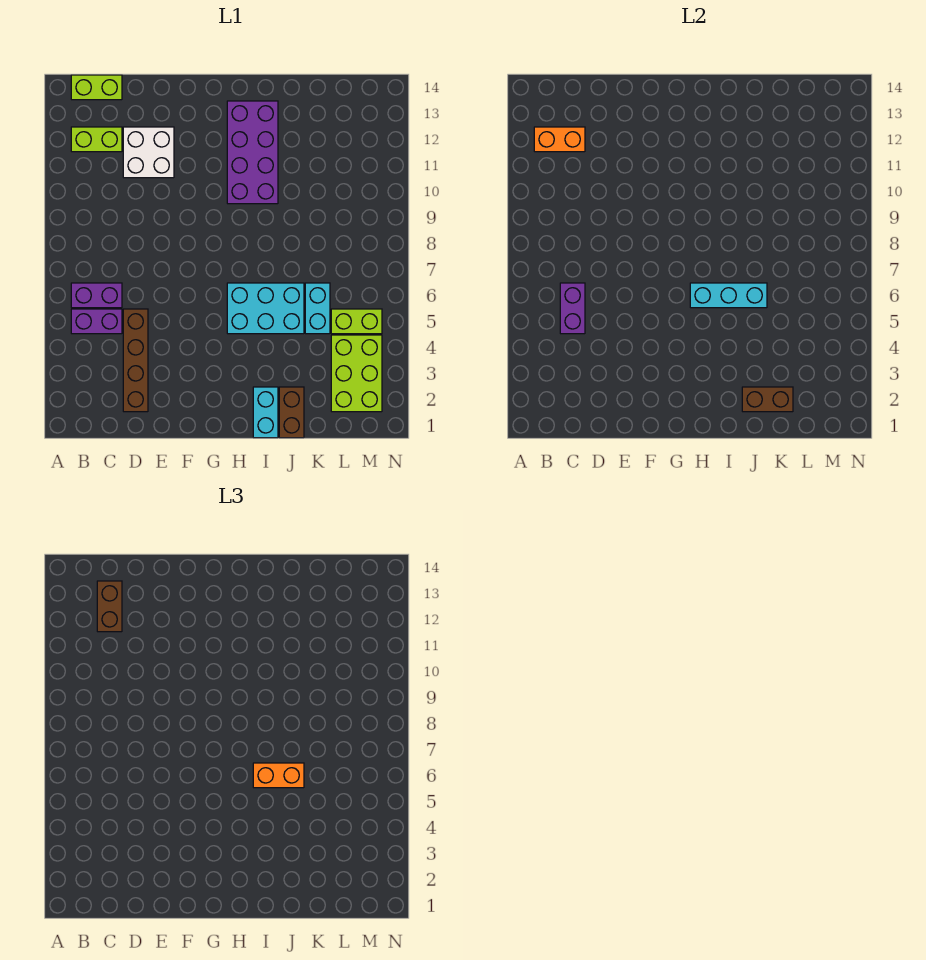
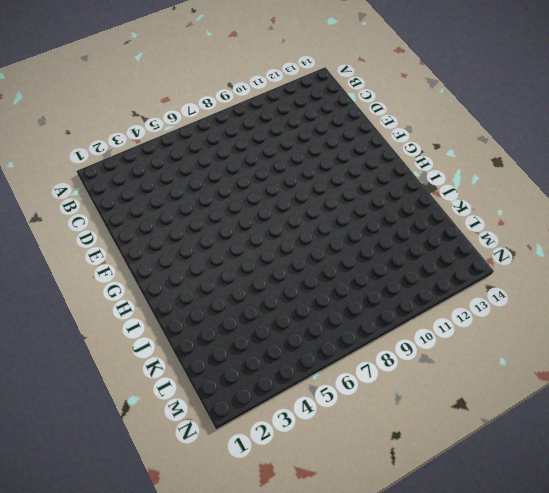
none -> purple 1x2 brick [71,309,122,334]
none -> purple 1x2 brick [71,283,122,308]
none -> lime 1x2 brick [71,127,122,152]

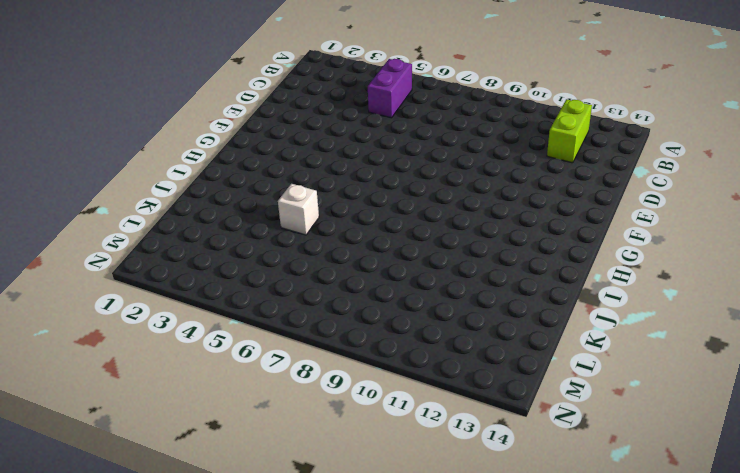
white 1x1 brick [278,184,319,235] -> cyan 2x3 brick [227,283,304,334]
none -> purple 1x2 brick [71,283,122,308]
none -> lime 1x2 brick [71,75,122,100]
none -> brown 1x4 brick [123,309,148,412]

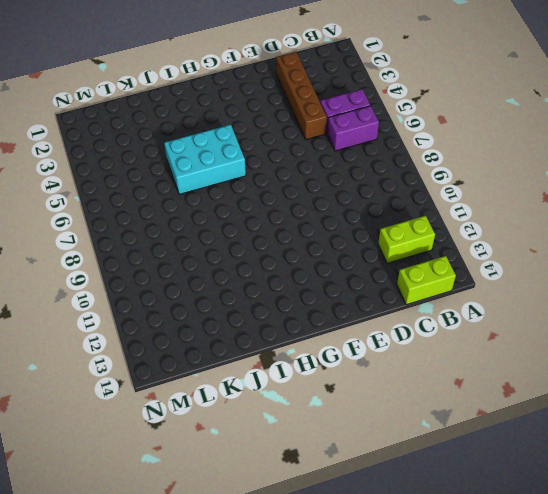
none -> white 2x2 brick [123,127,174,178]
none -> purple 2x4 brick [227,101,278,204]
none -> cyan 1x2 brick [253,387,278,438]

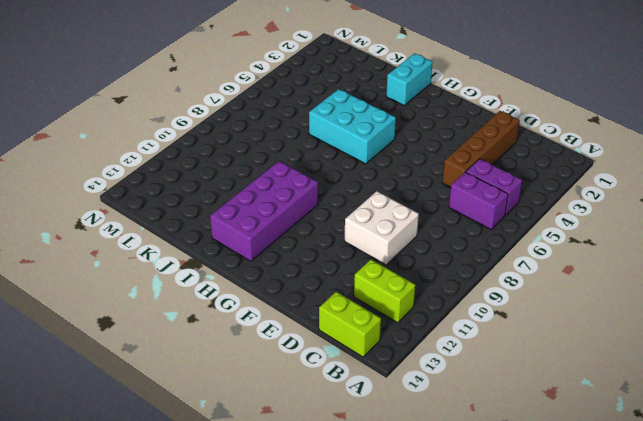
white 2x2 brick [345,191,419,265] -> white 2x2 brick moved to [123,127,174,178]
none -> brown 1x2 brick [279,387,304,438]
none -> cyan 1x2 brick [305,283,330,334]
none -> lime 2x3 brick [331,335,382,412]

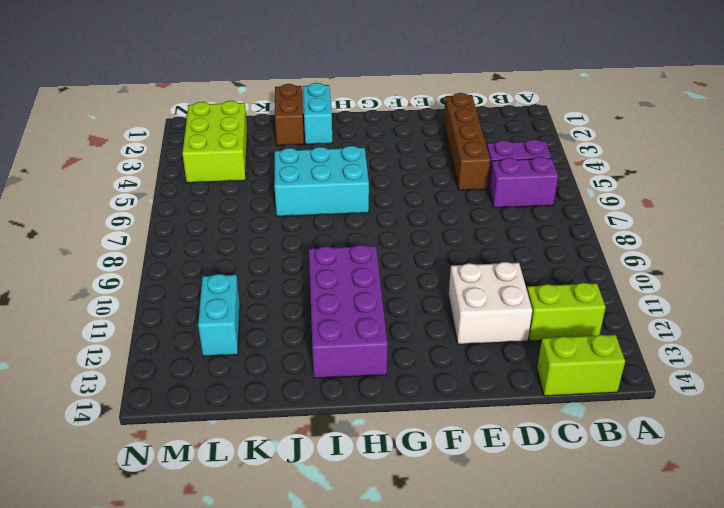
cyan 1x2 brick [198,274,240,356] -> cyan 1x2 brick moved to [305,283,330,334]
none -> lime 1x2 brick [331,309,382,334]
none -> orange 1x2 brick [534,127,585,152]
none -> purple 1x2 brick [560,283,585,334]

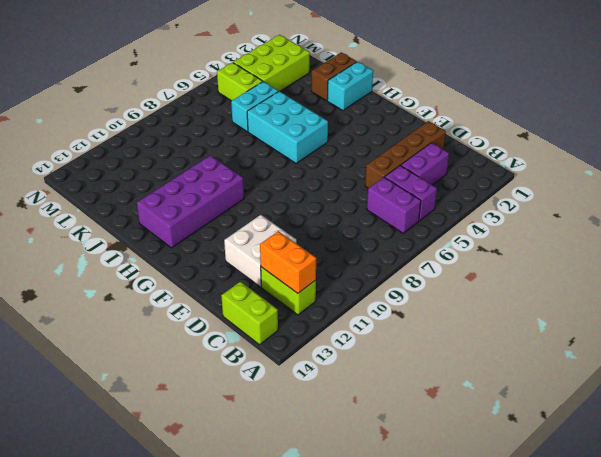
purple 1x2 brick [401,143,449,185] -> purple 1x2 brick moved to [560,283,585,334]
none -> cyan 1x3 brick [690,283,767,308]
none -> brown 1x2 brick [742,387,793,412]
none -> brown 1x2 brick [97,581,122,632]

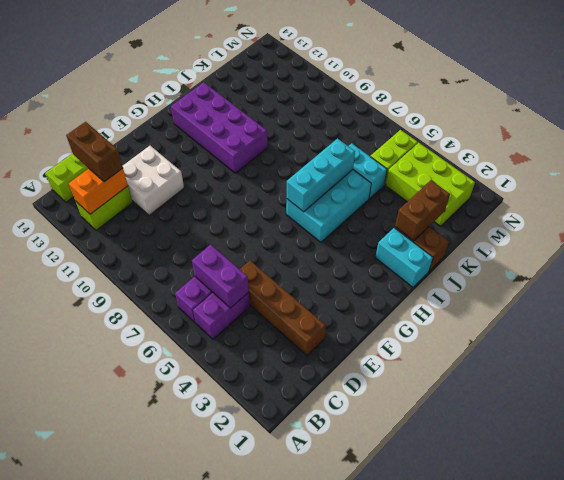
none -> orange 1x2 brick [253,763,304,788]

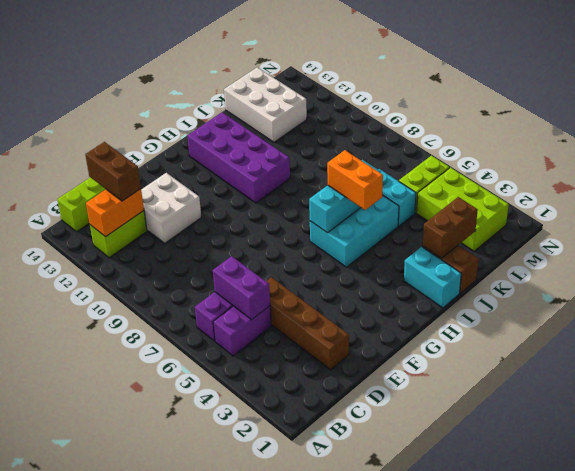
orange 1x2 brick [327,150,383,210] -> orange 1x2 brick turned to [253,763,304,788]
white 2x3 brick [224,67,307,142] -> none

